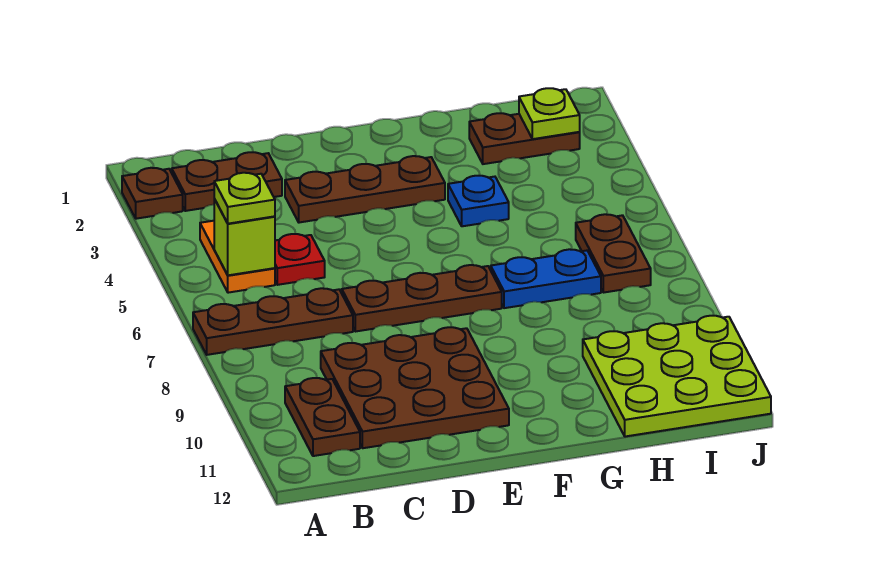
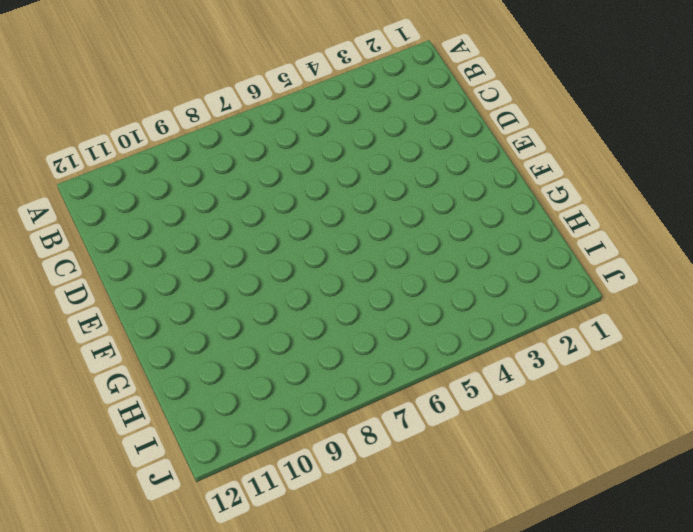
none -> brown 1x1 plate [122,168,183,219]
none -> brown 1x3 plate [193,288,353,355]
none -> brown 1x2 plate [172,152,282,211]

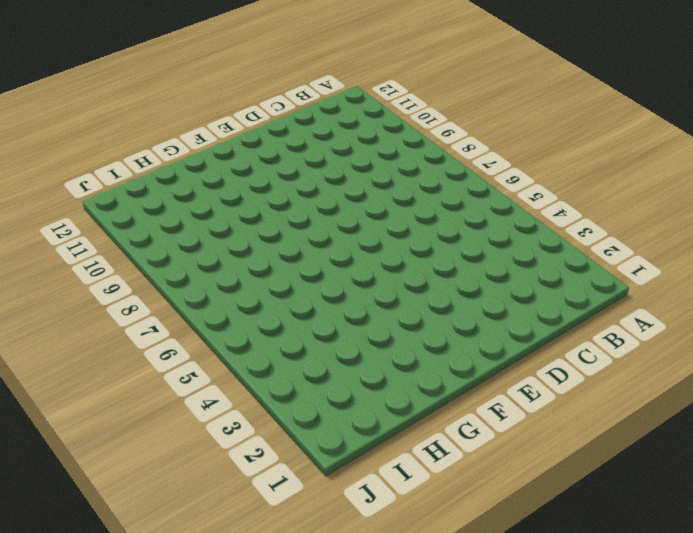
none -> brown 1x1 plate [122,168,183,219]
none -> brown 1x3 plate [193,288,353,355]
none -> brown 1x2 plate [172,152,282,211]

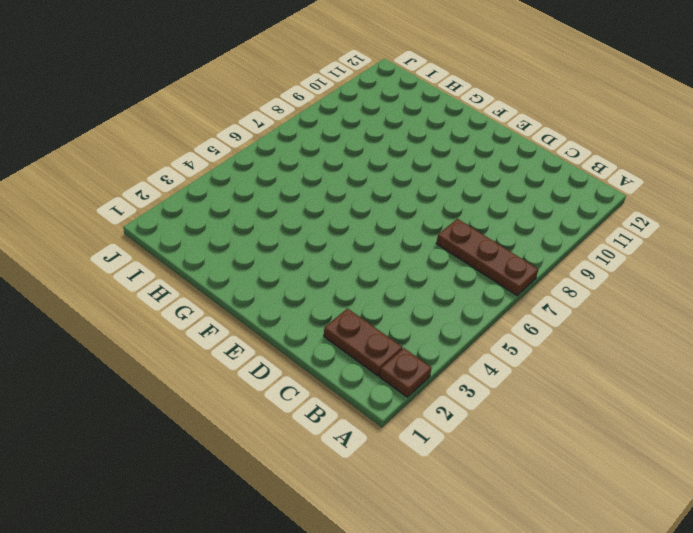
none -> orange 1x2 plate [200,221,275,293]
none -> brown 1x2 plate [285,378,360,456]
none -> red 1x1 plate [275,234,325,285]

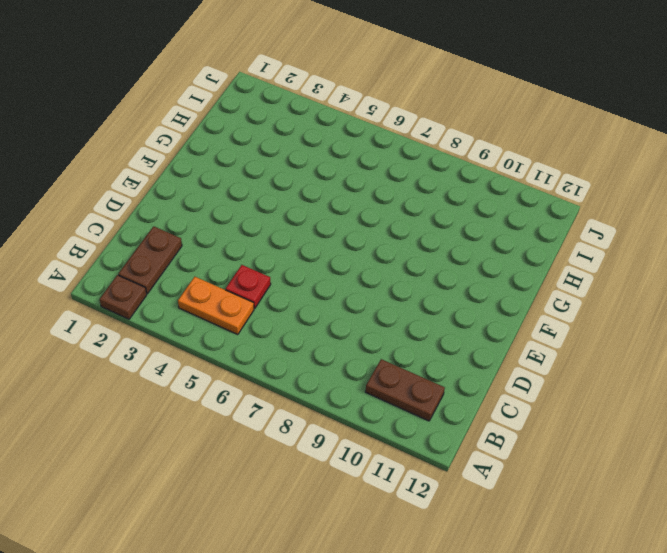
none -> brown 1x3 plate [193,288,353,355]
none -> brown 3x3 plate [321,327,509,448]
none -> brown 1x3 plate [285,156,445,223]

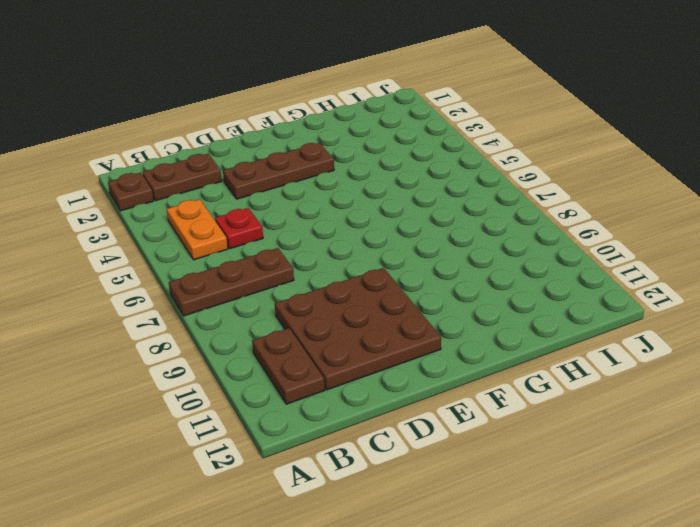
none -> brown 1x3 plate [342,265,502,332]
none -> blue 1x1 plate [448,175,509,226]
none -> blue 1x2 plate [491,249,601,308]

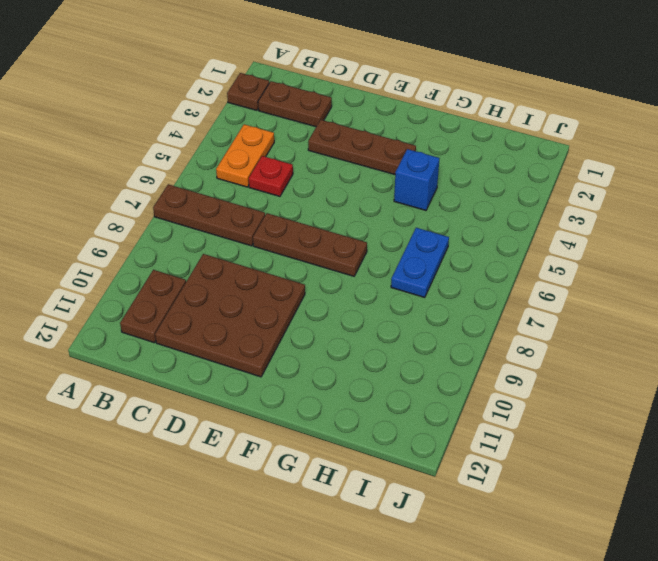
blue 1x1 brick [394,149,439,210] -> blue 1x1 plate [448,175,509,226]
blue 1x2 plate [391,228,449,297] -> blue 1x2 plate turned to [491,249,601,308]
none -> brown 1x2 plate [469,113,580,164]
none -> lime 3x3 plate [583,315,771,437]
none -> brown 1x2 plate [576,214,651,293]

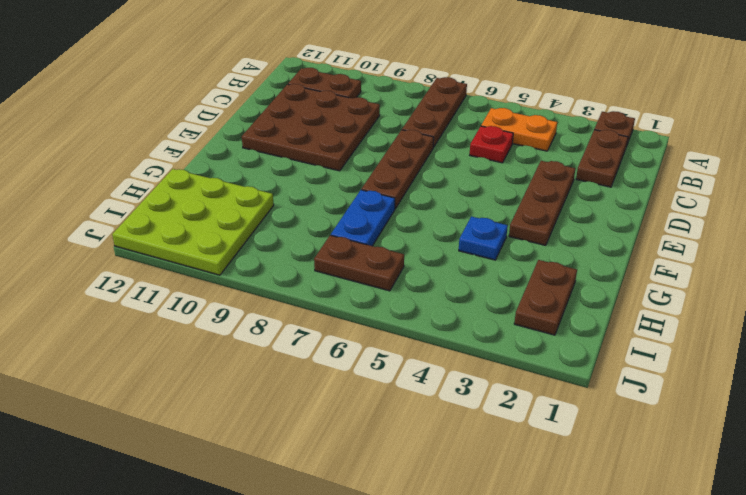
none -> lime 1x1 brick [214,199,275,275]
none -> lime 1x1 plate [519,88,580,139]
none -> lime 1x1 plate [214,173,275,224]

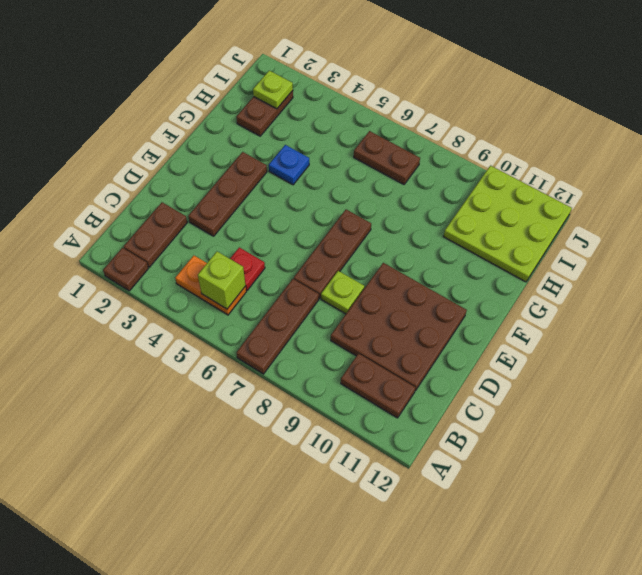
lime 1x1 plate [321,271,364,314] -> lime 1x1 plate moved to [214,173,275,224]
none -> blue 1x2 plate [491,249,601,308]

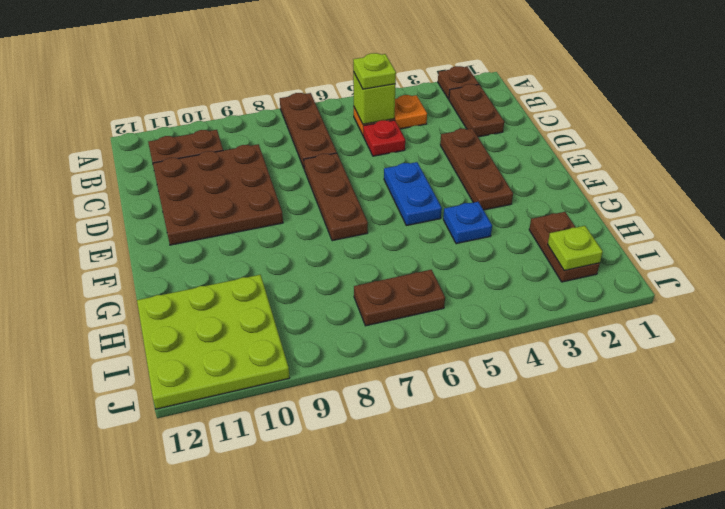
blue 1x2 plate [384,162,442,226] -> blue 1x2 plate moved to [491,249,601,308]

